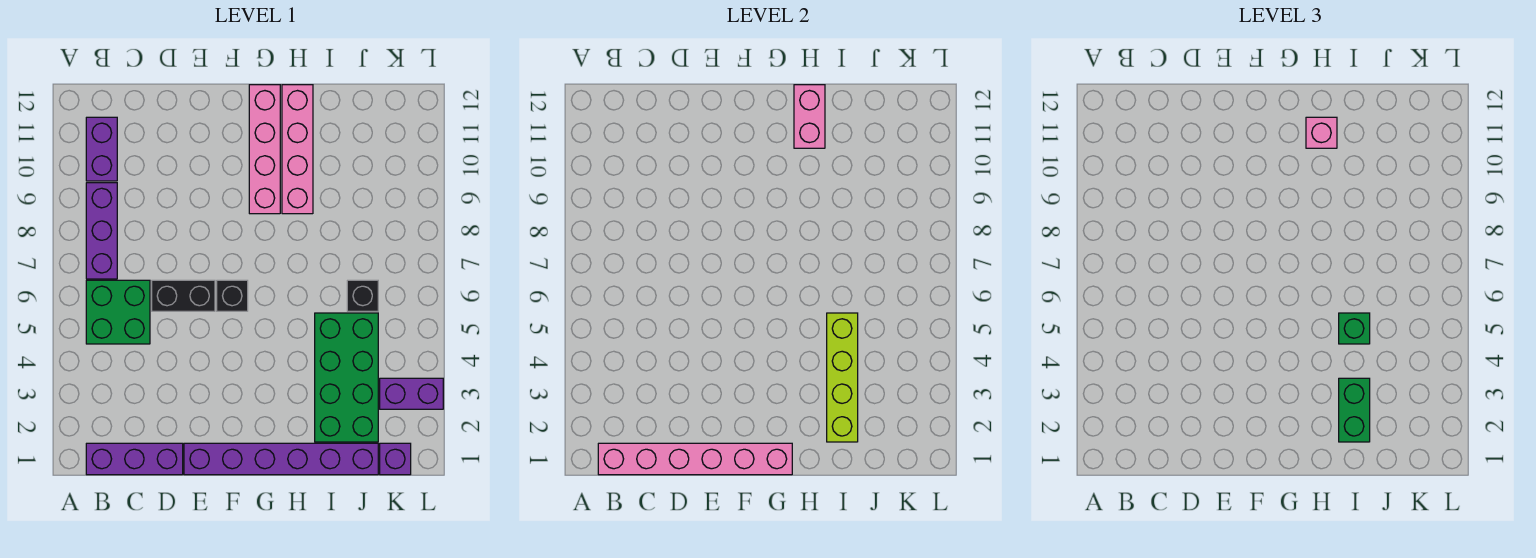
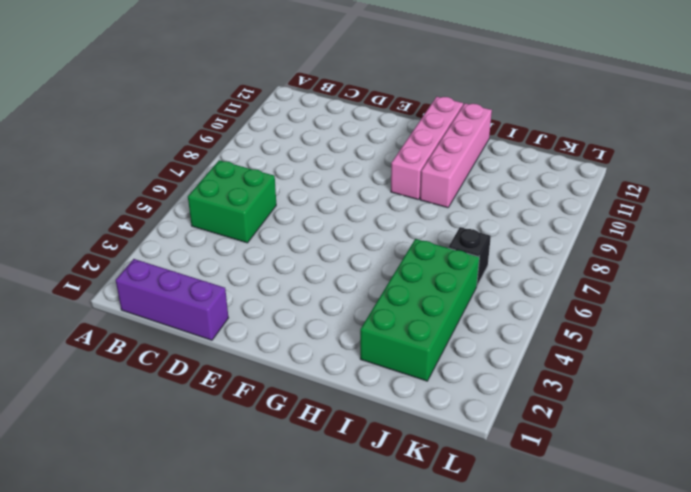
none -> purple 1x3 brick [86,183,117,279]
none -> purple 1x2 brick [86,117,117,181]
none -> black 1x2 brick [152,280,215,311]

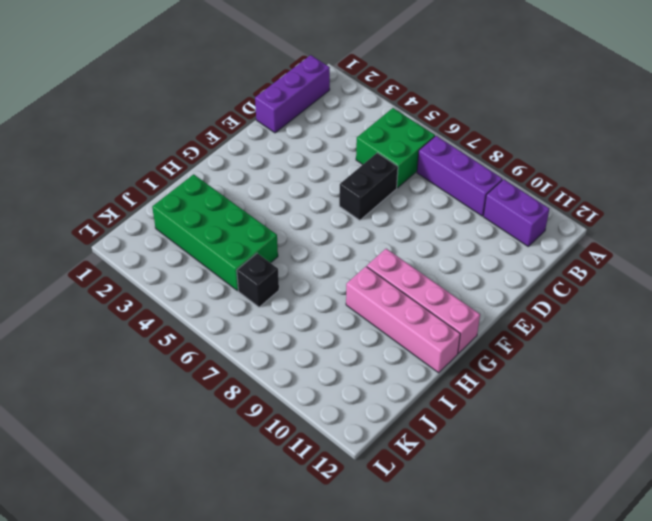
none -> purple 1x6 brick [184,443,378,475]
none -> black 1x1 brick [217,280,248,311]
none -> purple 1x1 brick [380,443,411,475]

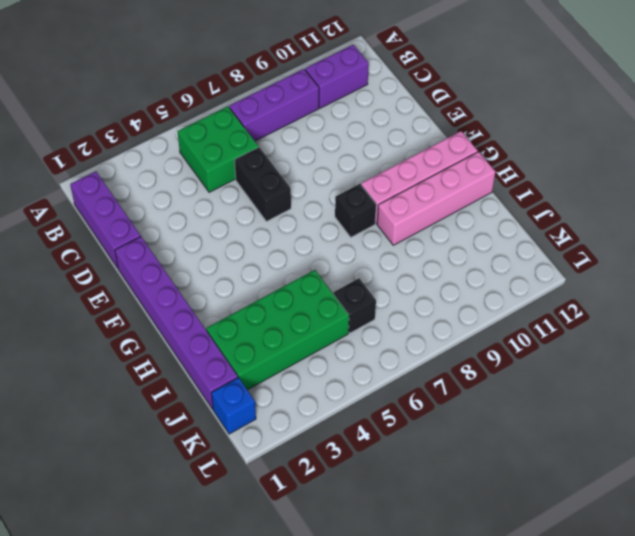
black 1x1 brick [335,184,376,237] -> black 1x1 brick moved to [217,280,248,311]
blue 1x1 brick [211,378,256,434] -> purple 1x1 brick [380,443,411,475]
none -> purple 1x2 brick [380,378,443,409]
none -> pink 1x6 brick [598,443,792,475]
none -> pink 1x2 brick [794,85,825,148]

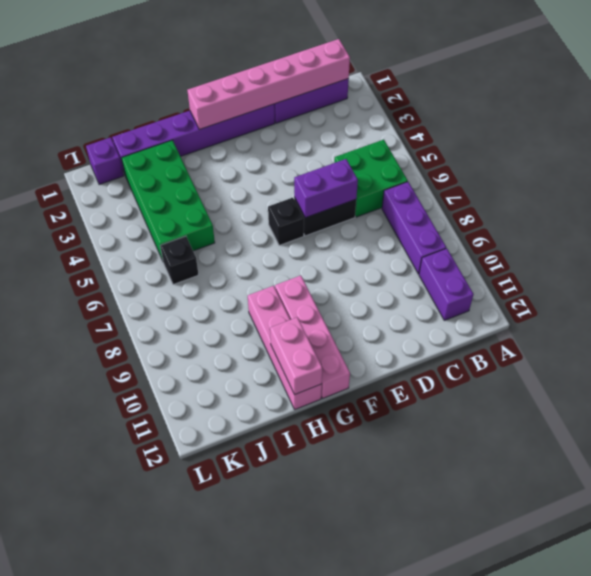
purple 1x2 brick [294,159,358,218] -> purple 1x2 brick moved to [380,378,443,409]
none -> lime 1x4 brick [827,313,858,442]
none -> pink 1x1 brick [1306,117,1337,148]
none -> green 1x2 brick [1339,378,1370,442]

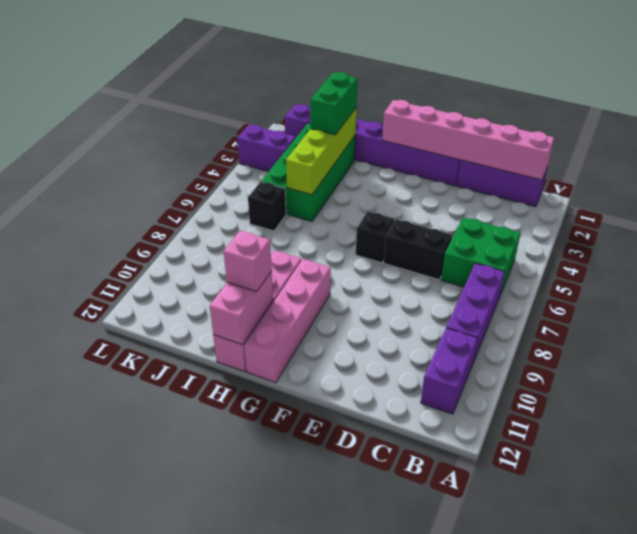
none -> green 1x1 brick [1339,313,1370,344]

